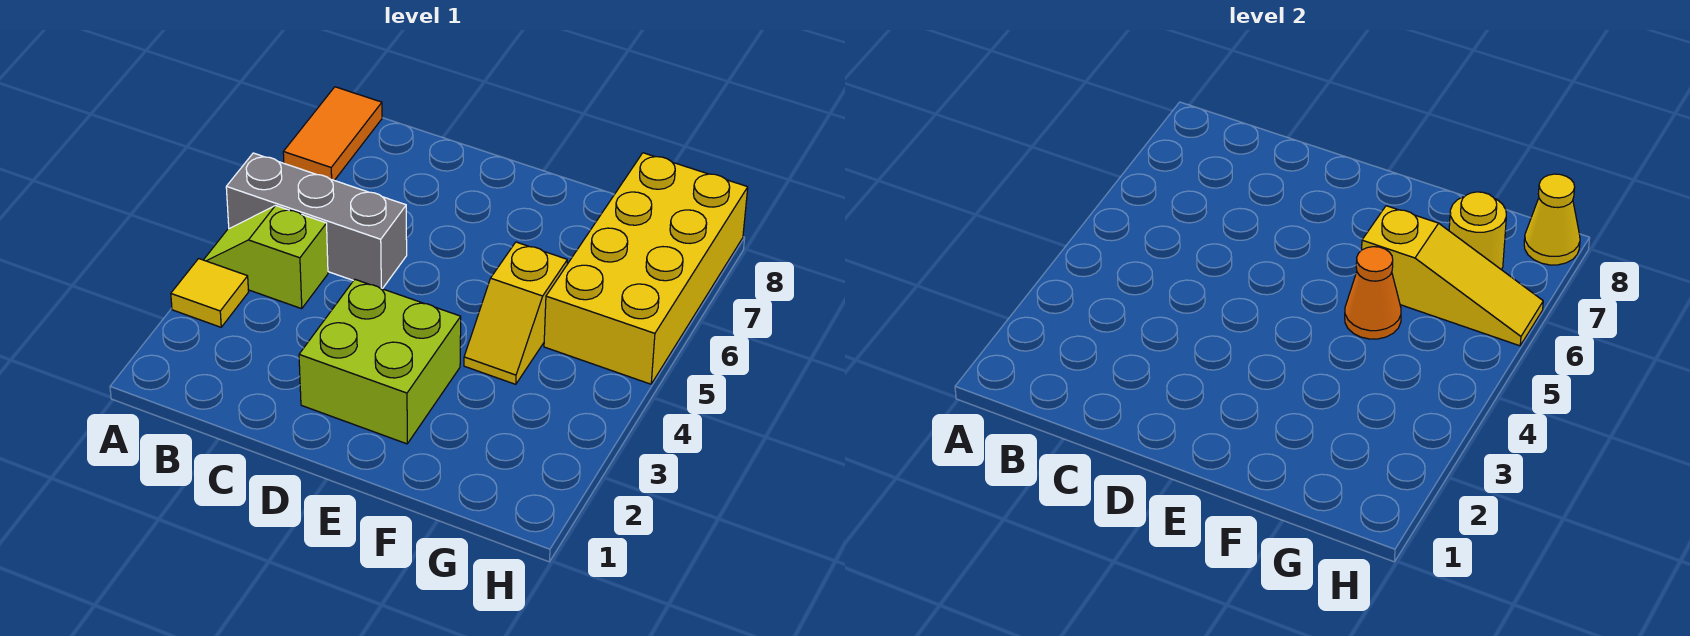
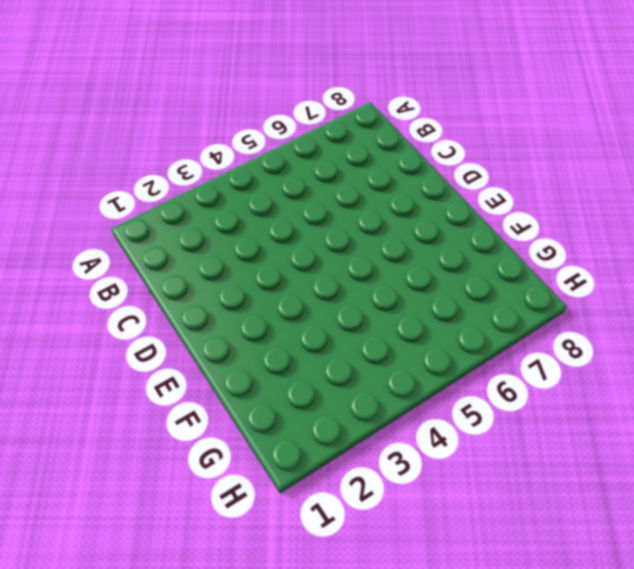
none -> yellow 1x1 tile [171,259,249,327]
none -> lime 1x2 slope [204,206,328,309]

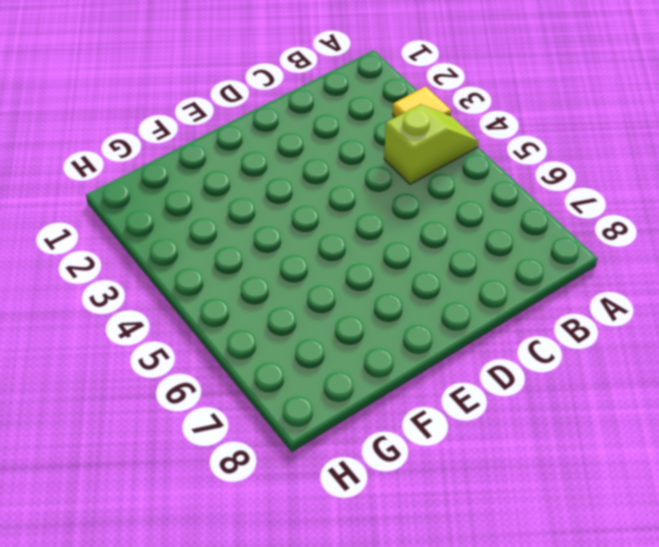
none -> grey 1x3 brick [226,153,407,289]
none -> orange 1x2 tile [283,87,382,180]

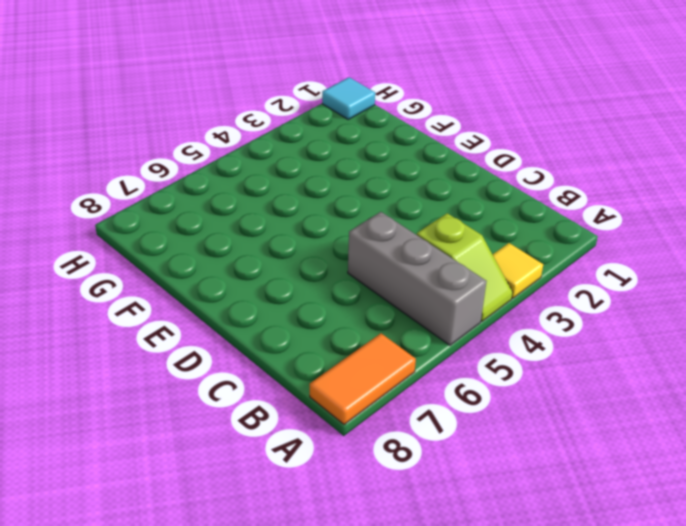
cyan 1x1 tile [322,77,375,119] -> none
none -> lime 2x2 brick [299,279,461,444]
none -> yellow 1x2 slope [464,242,567,384]

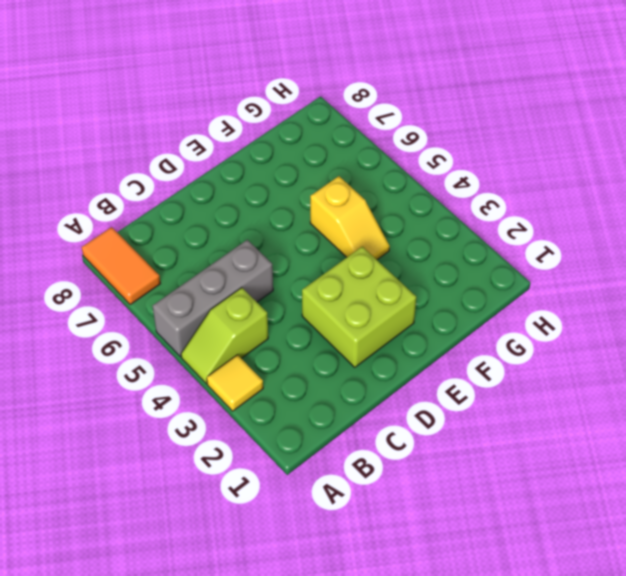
none -> yellow 2x4 brick [544,153,748,384]
none -> orange 1x1 cone [1345,247,1401,339]

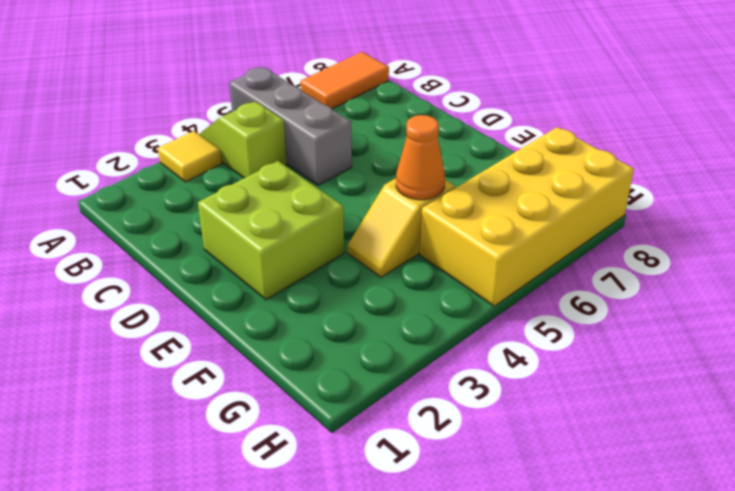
none -> yellow 1x3 slope [1362,206,1543,346]
none -> yellow 1x1 round brick [1449,192,1506,270]

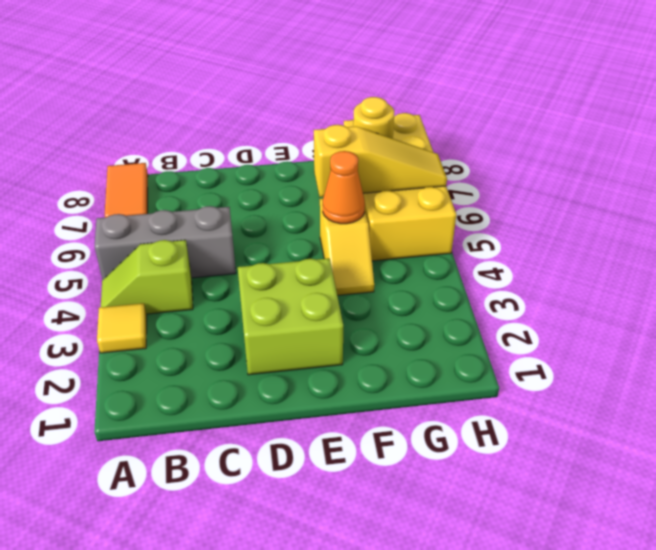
none -> yellow 1x1 cone [1524,174,1580,265]

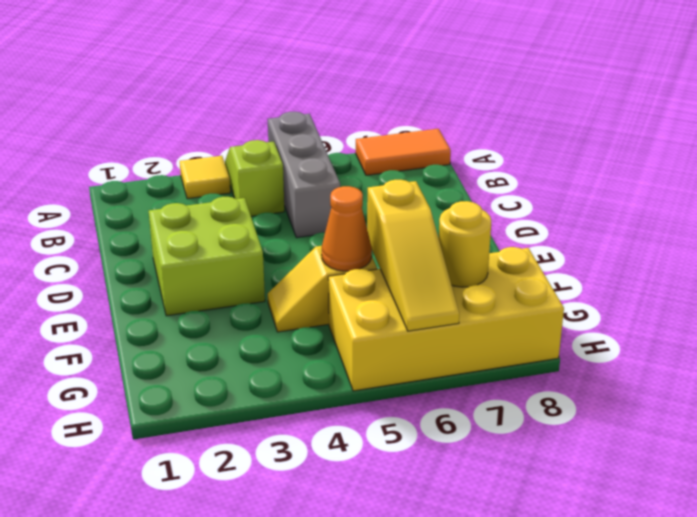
none -> yellow 1x1 cone [1524,174,1580,265]

